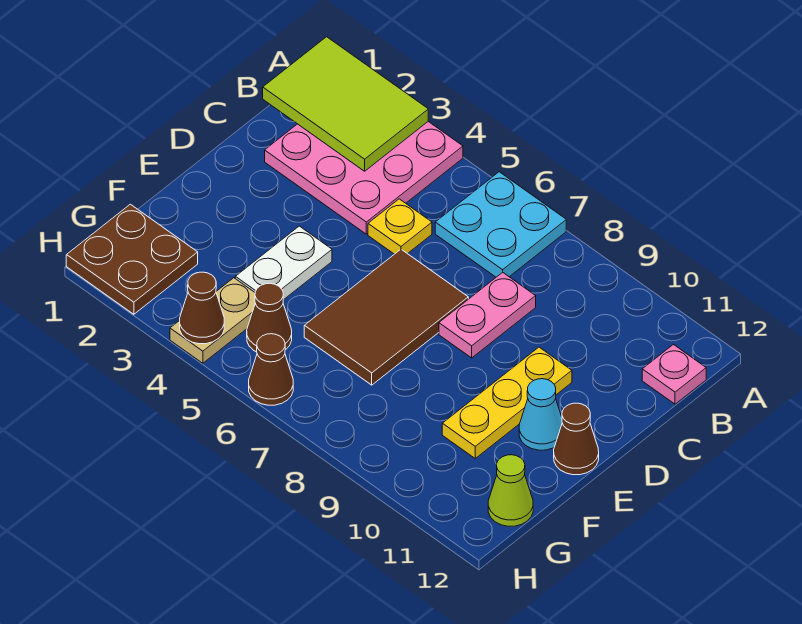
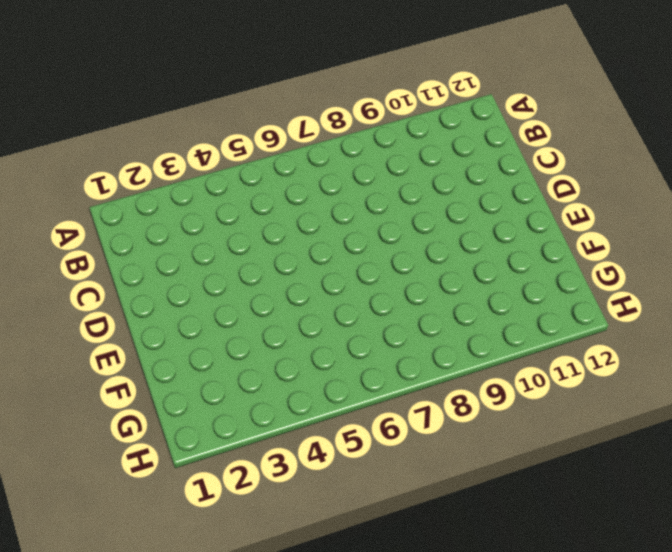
none -> pink 3x3 plate [265,122,463,234]
none -> cyan 2x2 plate [435,172,566,277]
none -> pink 1x1 plate [642,345,706,404]

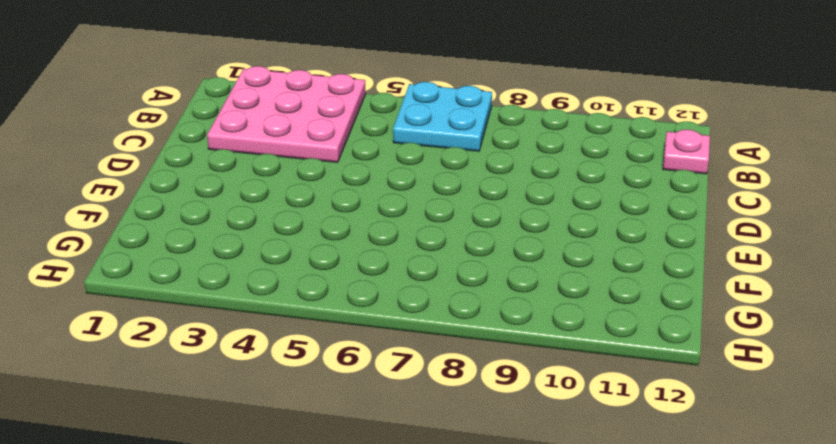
none -> yellow 1x1 plate [368,199,432,254]
none -> pink 1x2 plate [439,272,536,358]
none -> brown 2x3 tile [304,249,468,385]

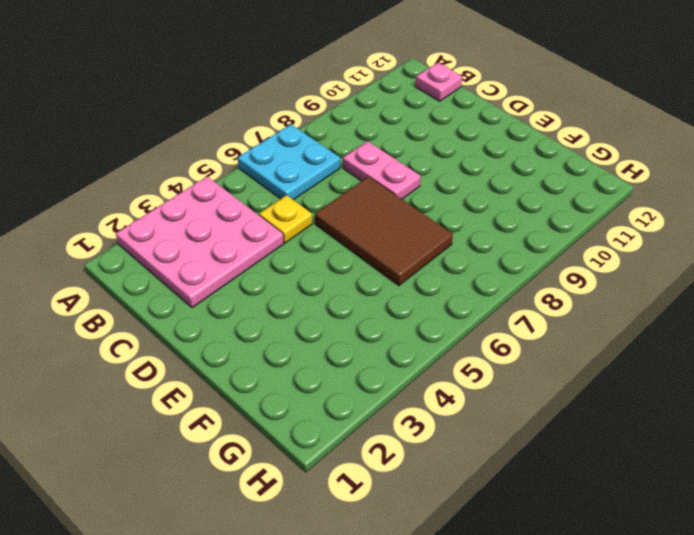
none -> yellow 1x3 plate [442,347,572,458]
none -> white 1x2 plate [235,226,332,300]
none -> cyan 1x1 cone [519,379,562,450]

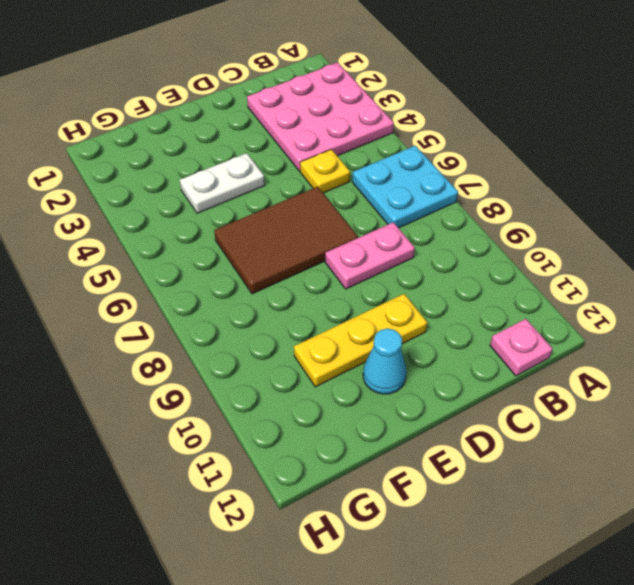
none -> brown 1x1 cone [554,403,599,475]
none -> brown 2x2 plate [66,204,198,314]
none -> tan 1x2 plate [170,278,255,363]

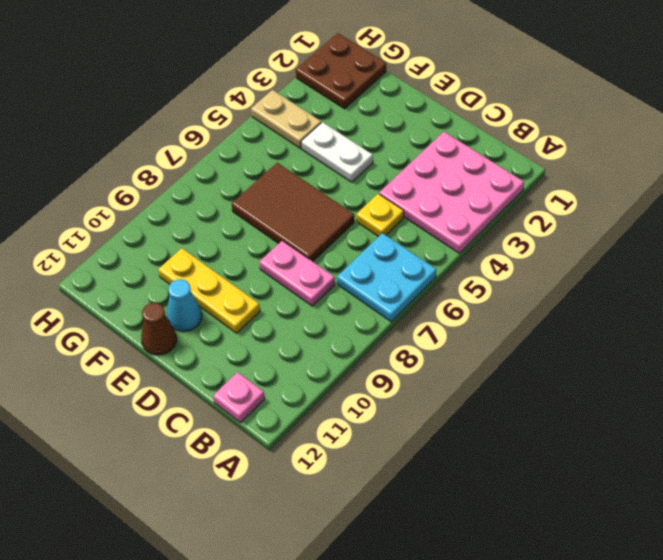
none -> brown 1x1 cone [247,283,292,352]
none -> lime 1x1 cone [488,455,533,526]
none -> brown 1x1 cone [249,334,293,405]

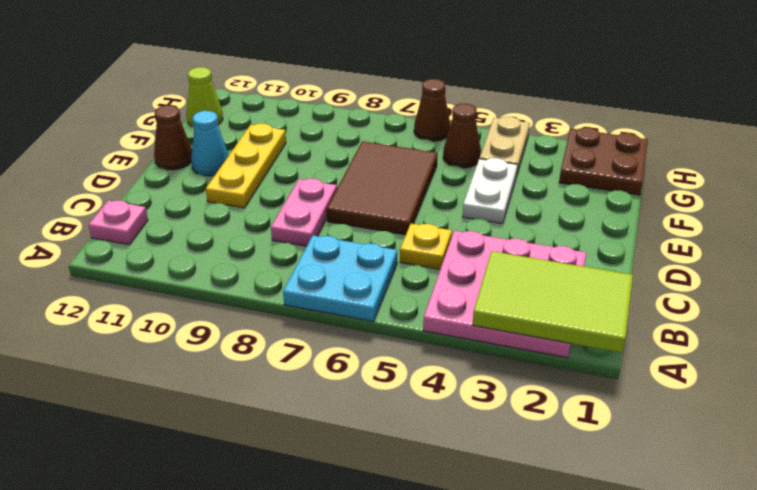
none -> brown 1x1 cone [180,272,224,344]

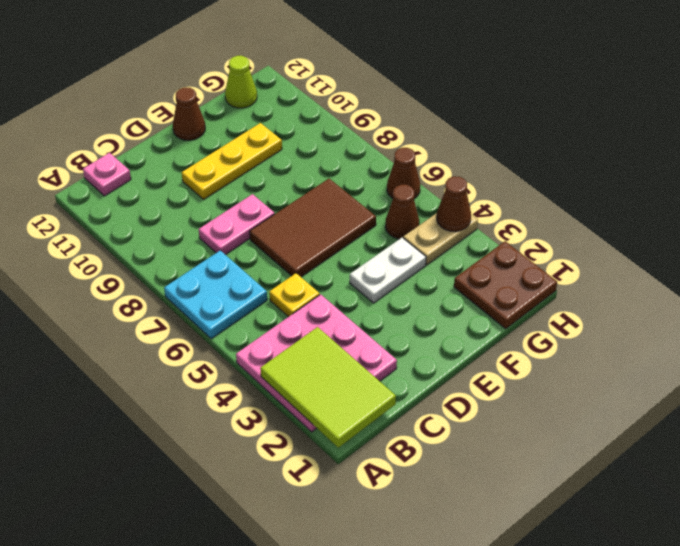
none -> cyan 1x1 cone [519,379,562,450]

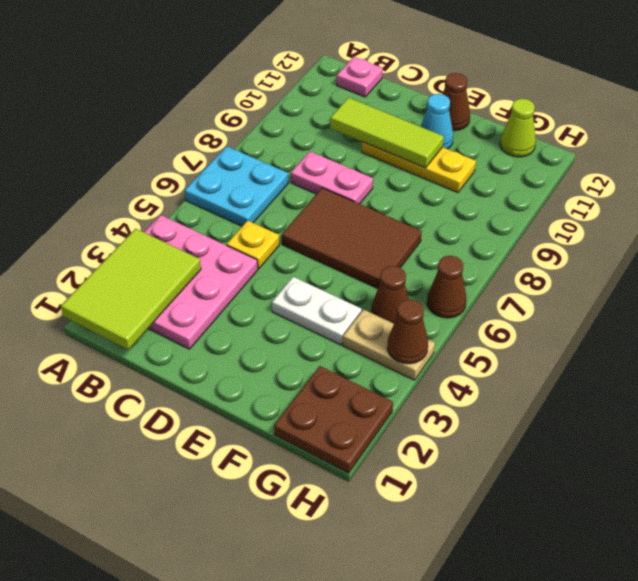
lime 1x3 tile [330,98,444,168] -> none

